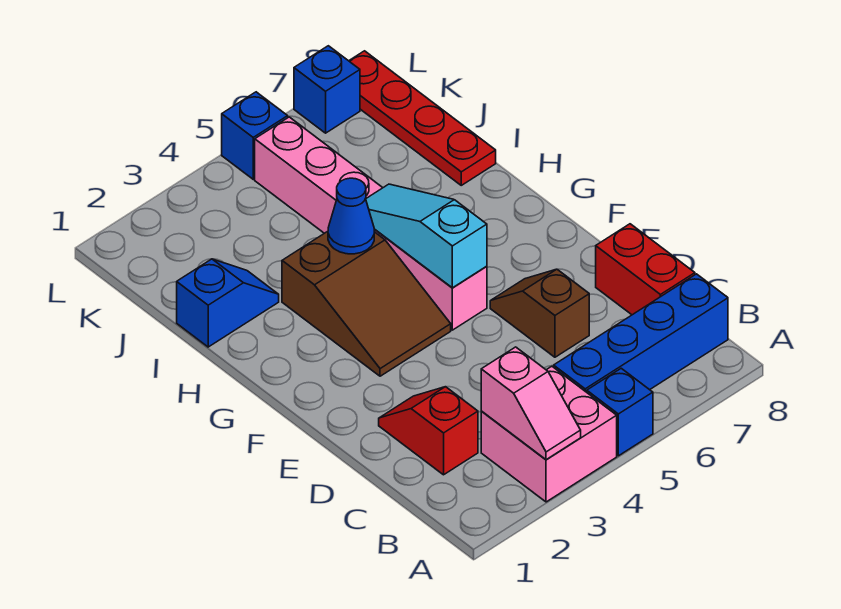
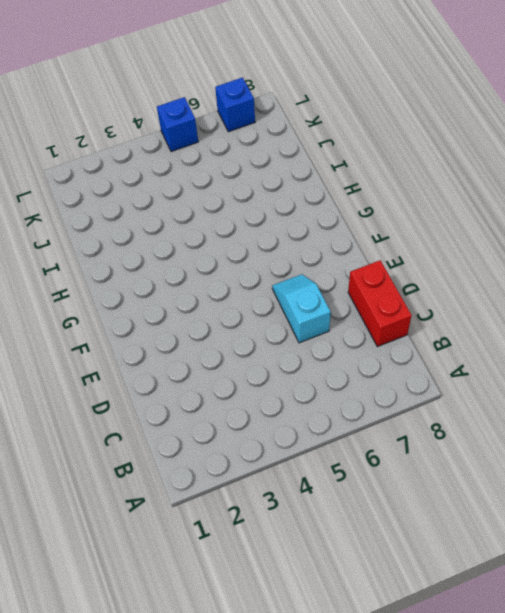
cyan 1x2 slope [272,274,331,343] -> brown 1x2 slope [490,269,589,357]
none -> pink 2x2 brick [481,366,617,502]
none -> blue 1x1 brick [587,368,653,456]
none -> blue 1x4 brick [554,274,728,392]

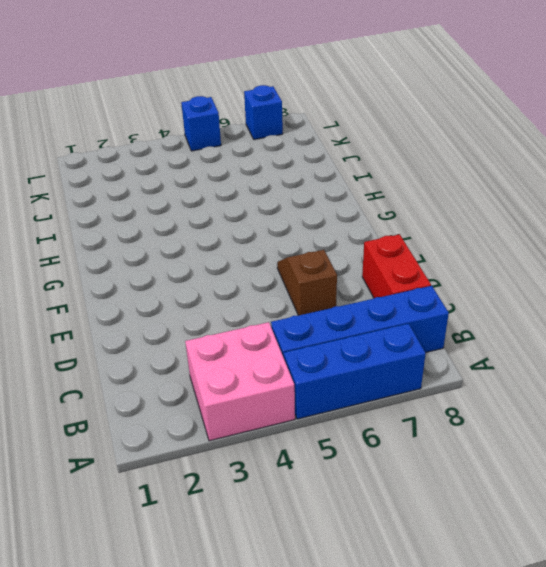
blue 1x3 brick [284,324,426,419] -> blue 1x1 brick [587,368,653,456]
none -> red 1x2 slope [379,387,478,475]
none -> brown 2x3 slope [282,231,451,376]
none -> pink 1x6 brick [255,117,487,330]

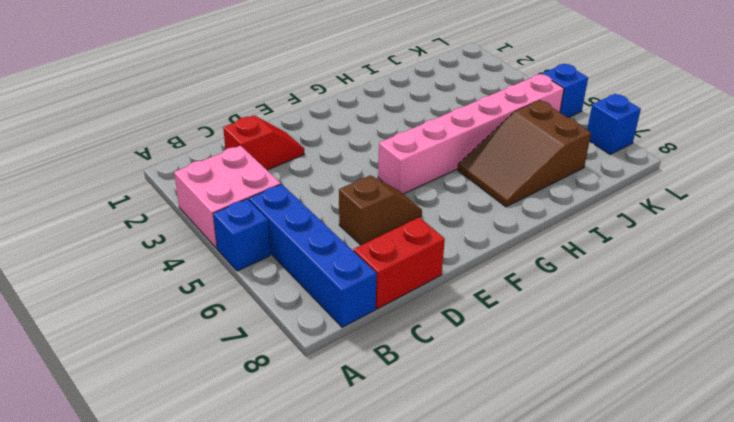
brown 2x3 slope [458,100,591,207] -> brown 2x3 slope moved to [282,231,451,376]
none -> blue 1x2 slope [177,259,279,347]
none -> red 1x4 plate [349,51,496,185]
none -> pink 1x2 slope [481,347,581,460]

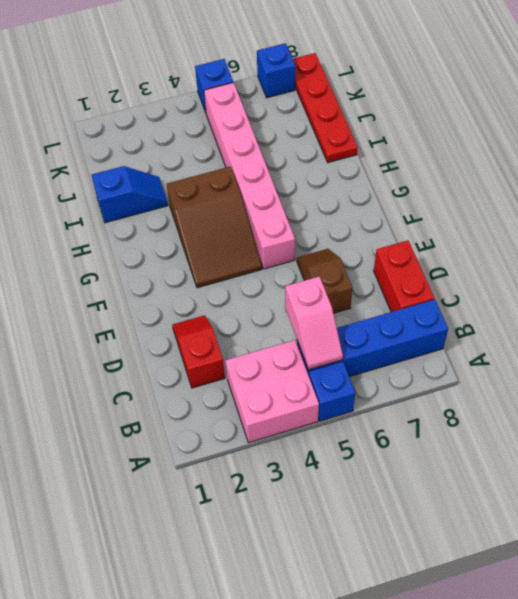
pink 1x2 slope [285,276,343,370] -> pink 1x2 slope moved to [481,347,581,460]
none -> cyan 1x3 slope [366,184,487,288]
none -> blue 1x1 cone [328,178,374,254]

